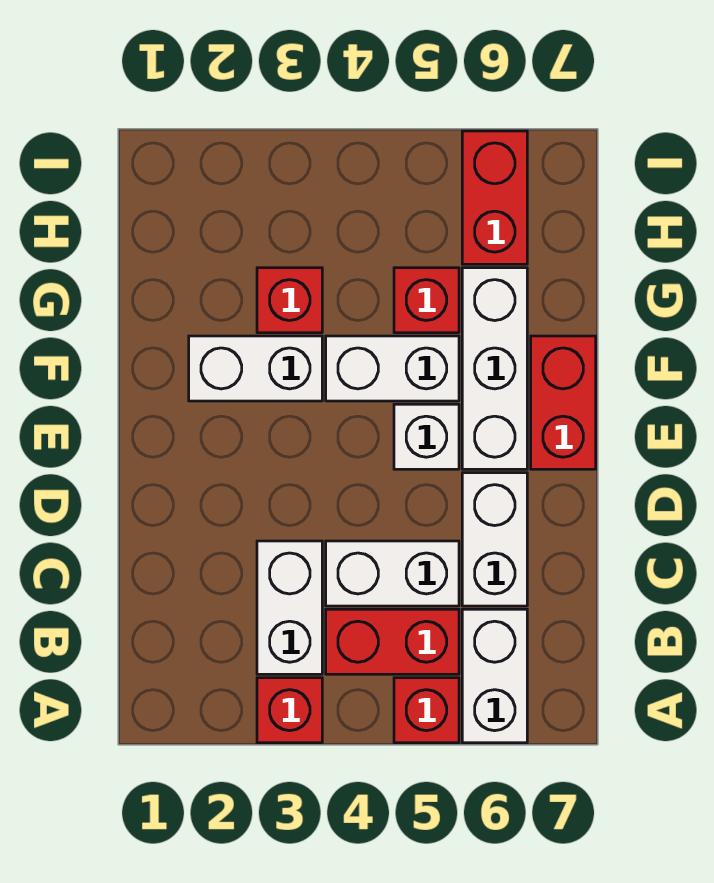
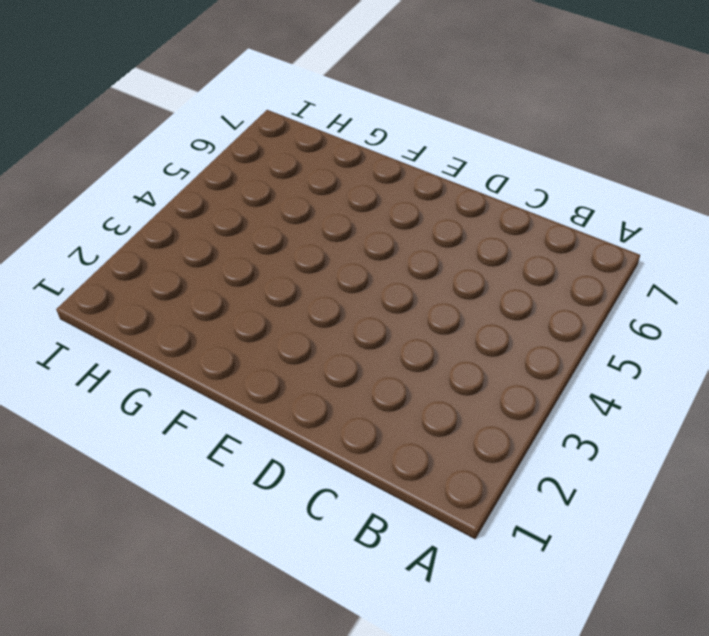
none -> red 1x1 brick [257,678,322,743]
none -> red 1x1 brick [394,678,459,743]
none -> white 1x2 brick [462,609,527,743]

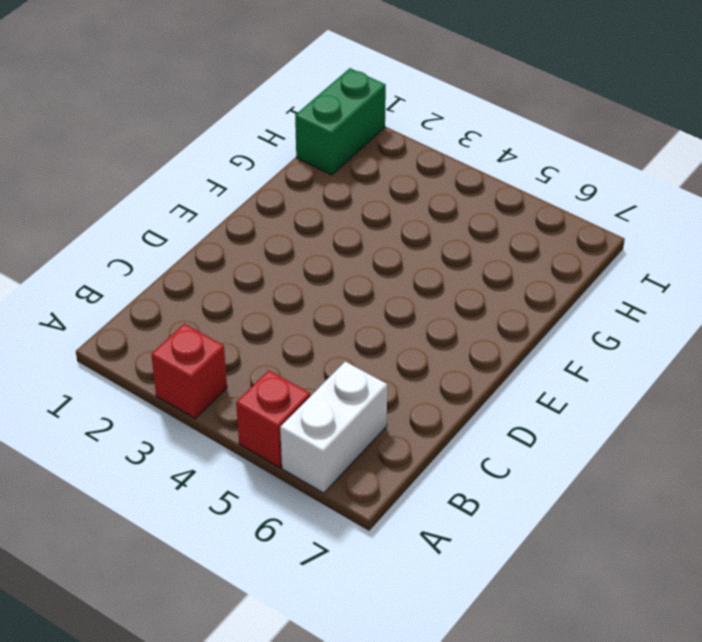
green 1x2 brick [295,68,386,175] -> none
none -> white 1x2 brick [257,541,322,674]
none -> red 1x2 brick [326,609,459,674]
none -> white 1x2 brick [326,541,459,606]

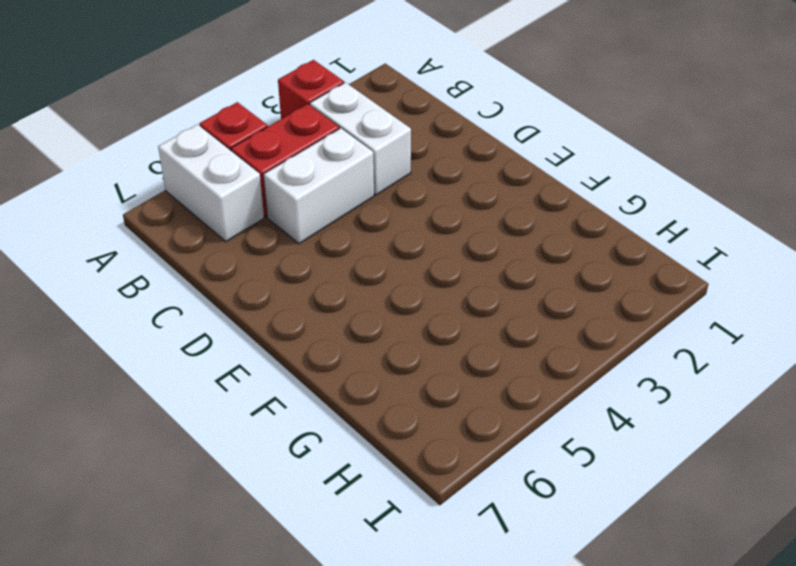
none -> white 1x2 brick [462,473,527,606]
none -> white 1x1 brick [394,404,459,469]
none -> white 1x3 brick [462,268,527,469]

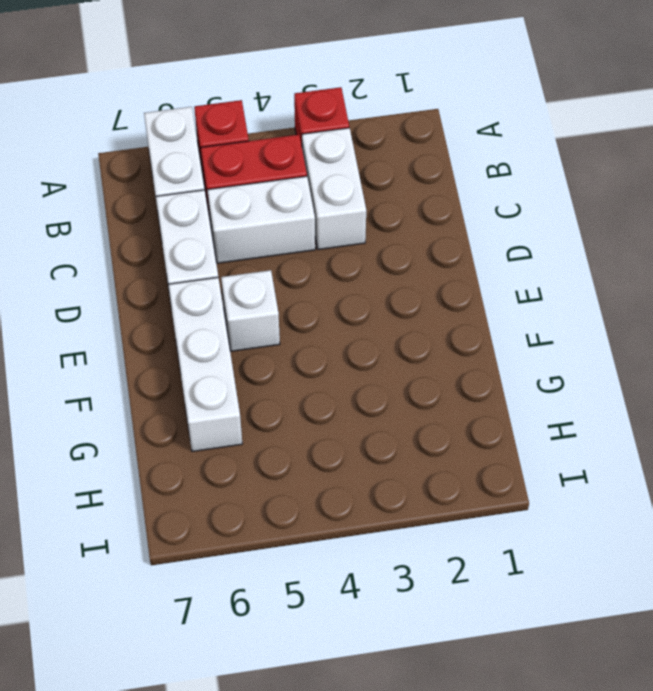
none -> red 1x2 brick [531,336,596,469]
none -> white 1x2 brick [189,336,322,401]
none -> white 1x2 brick [326,336,459,401]

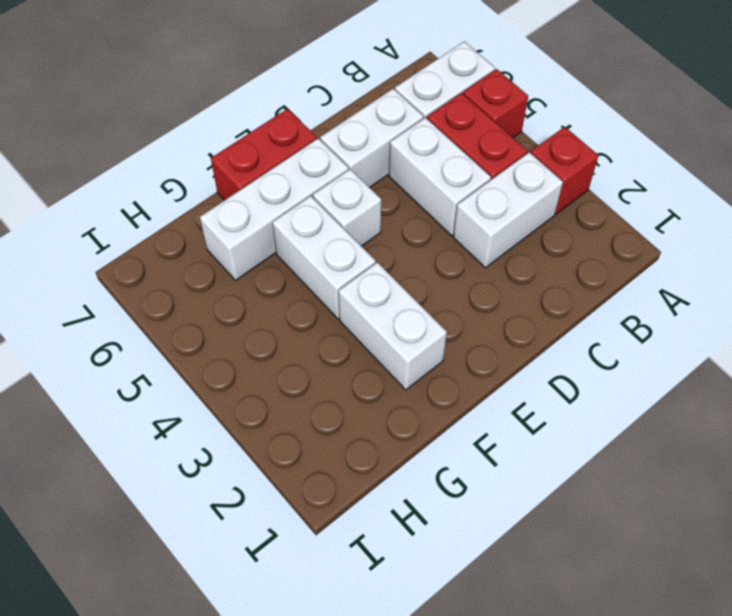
none -> red 1x1 brick [257,268,322,333]
none -> red 1x1 brick [394,268,459,333]
none -> red 1x2 brick [462,131,527,264]

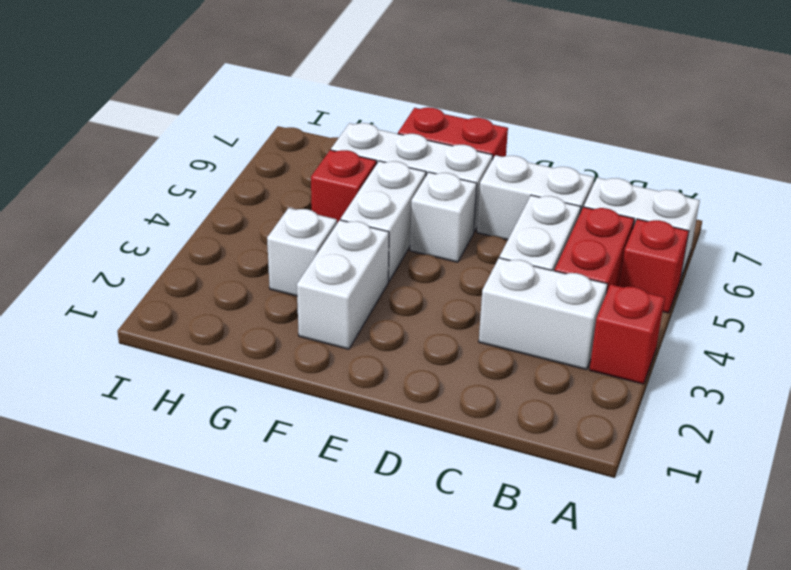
white 1x1 brick [267,208,337,296] -> red 1x1 brick [257,268,322,333]
none -> red 1x2 brick [462,131,527,264]

